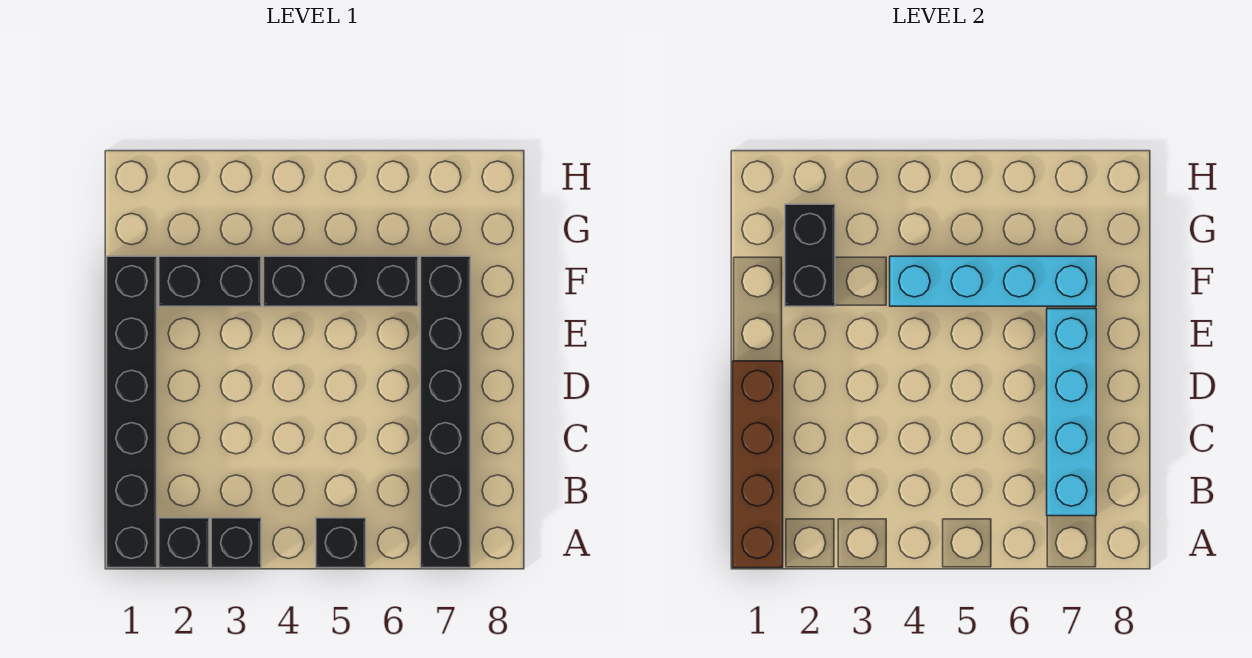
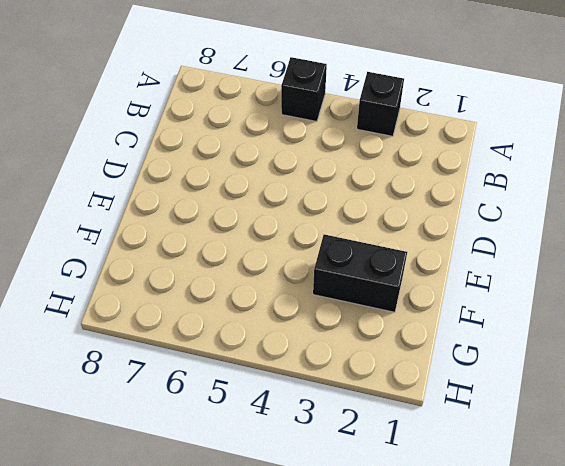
none -> black 1x6 brick [107,256,157,568]
none -> black 1x1 brick [159,518,209,568]

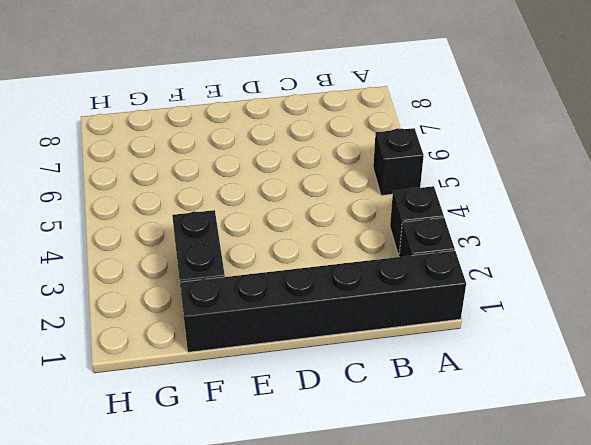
none -> black 1x6 brick [421,256,470,568]
none -> black 1x3 brick [264,256,418,306]

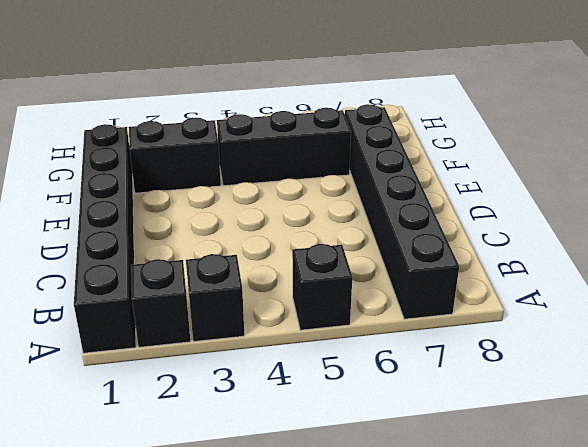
none -> brown 1x4 brick [733,361,783,568]
none -> cyan 1x4 brick [1047,309,1096,516]

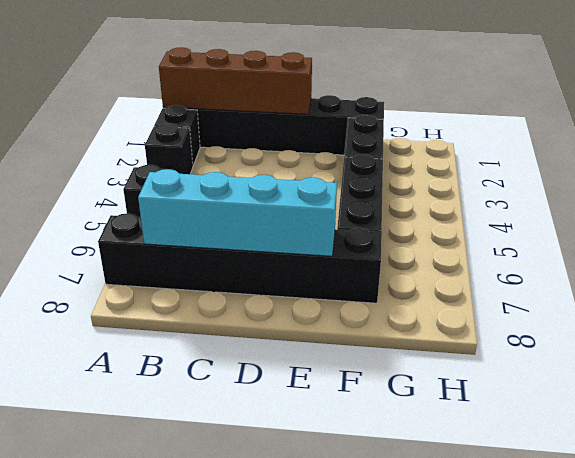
none -> black 1x2 brick [785,204,835,306]
none -> cyan 1x4 brick [890,256,1096,306]

